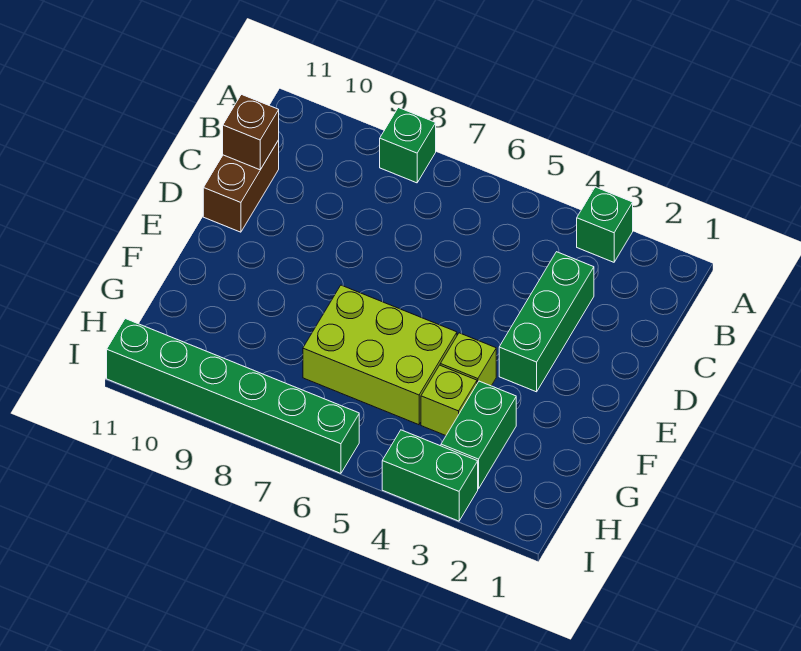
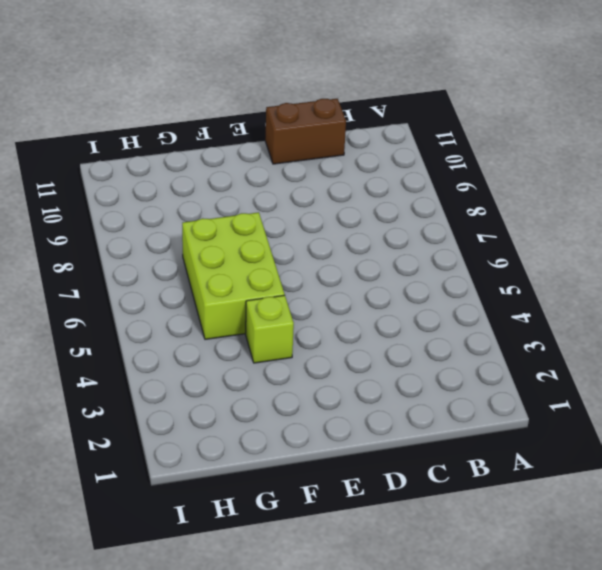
none -> green 1x1 brick [577,187,633,262]
none -> green 1x1 brick [380,108,436,183]

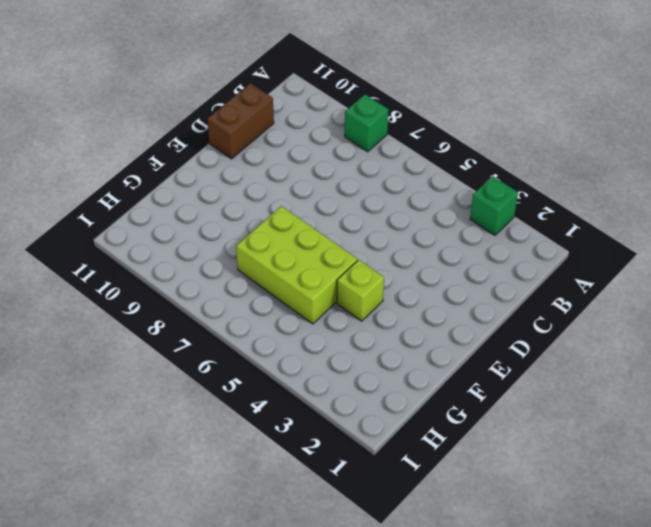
none -> green 1x3 brick [499,252,594,392]
none -> green 1x2 brick [441,381,516,489]

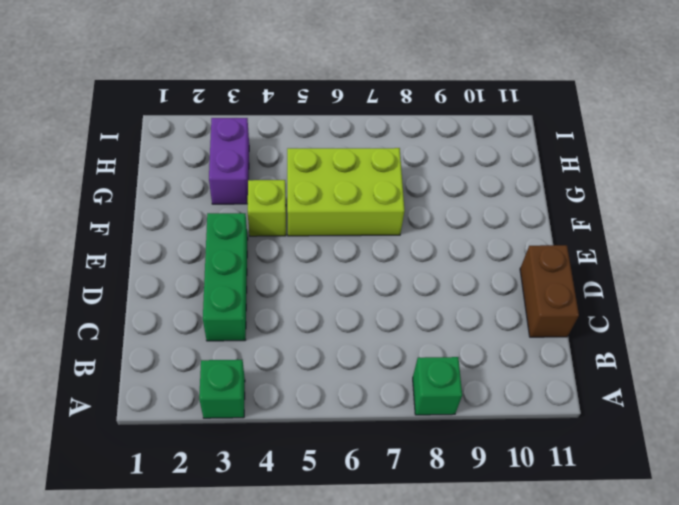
purple 1x2 brick [209,118,249,204] -> green 1x2 brick [441,381,516,489]
none -> lime 1x1 brick [421,365,477,436]
none -> green 1x2 brick [382,430,478,521]

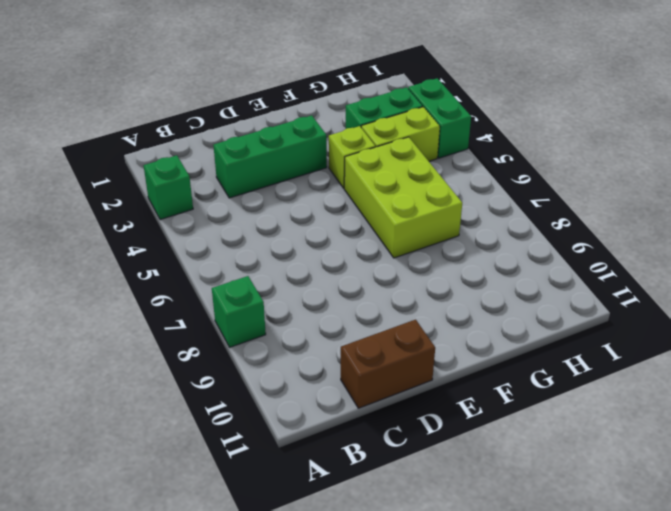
lime 1x2 brick [361,107,440,161] -> lime 1x1 brick [421,365,477,436]
none -> green 1x6 brick [107,319,359,473]
none -> brown 1x1 brick [223,94,279,170]

